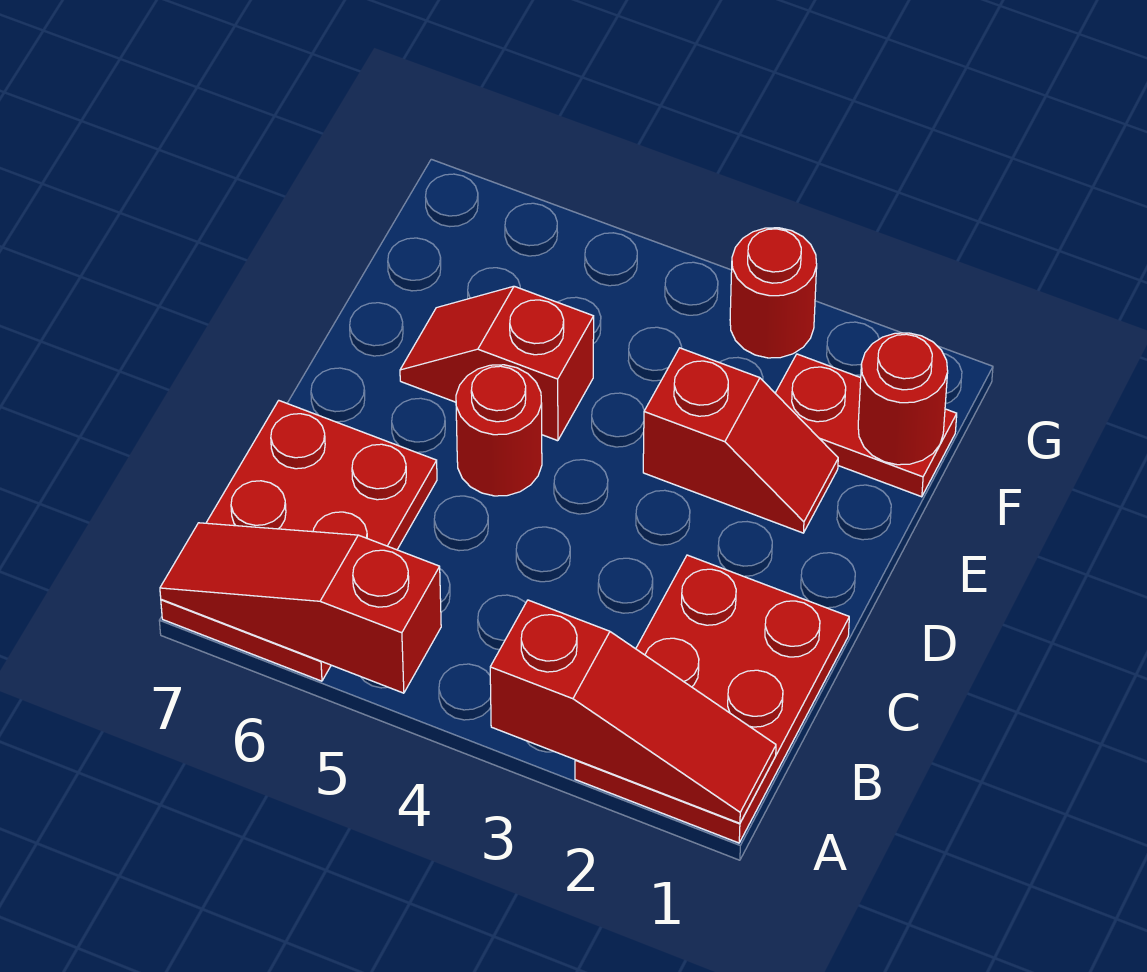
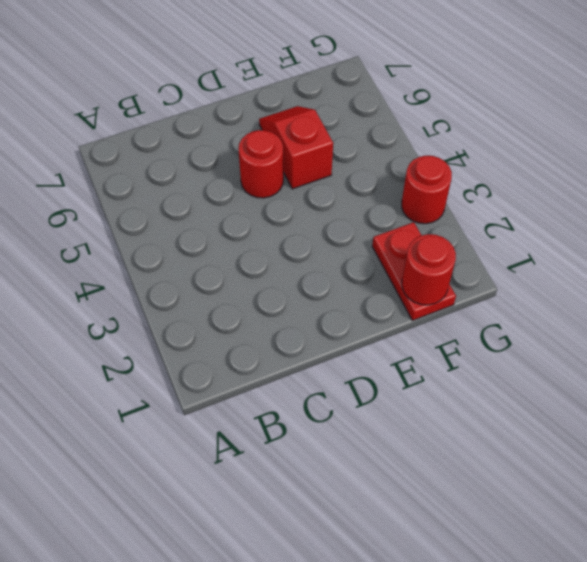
none -> red 2x3 plate [575,555,849,843]
none -> red 2x3 plate [161,401,437,681]

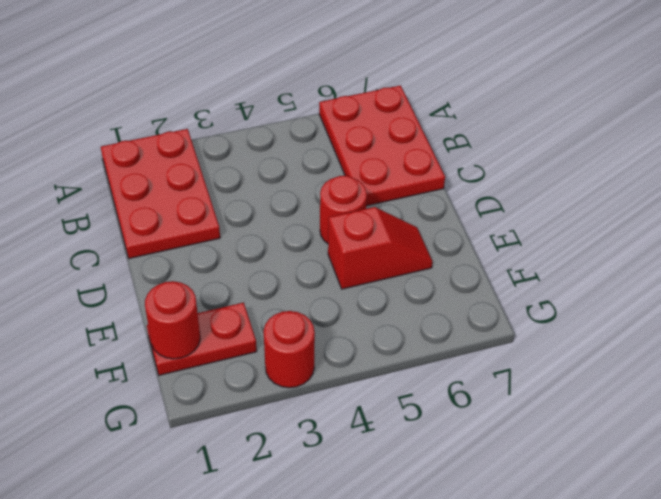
none -> red 1x2 slope [643,348,838,533]
none -> red 1x3 slope [490,600,776,823]

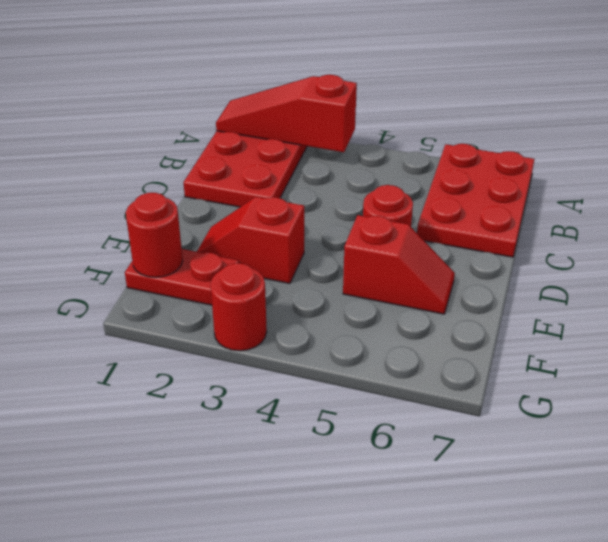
none -> red 1x3 slope [160,523,441,693]

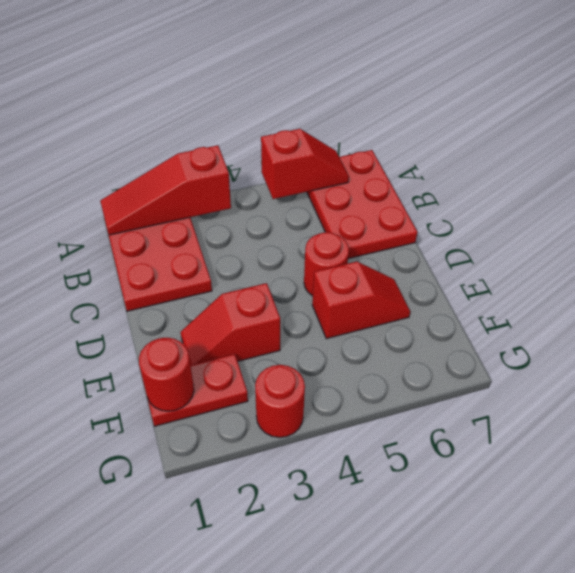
red 1x2 slope [261,129,349,199] -> red 1x3 slope [160,523,441,693]

